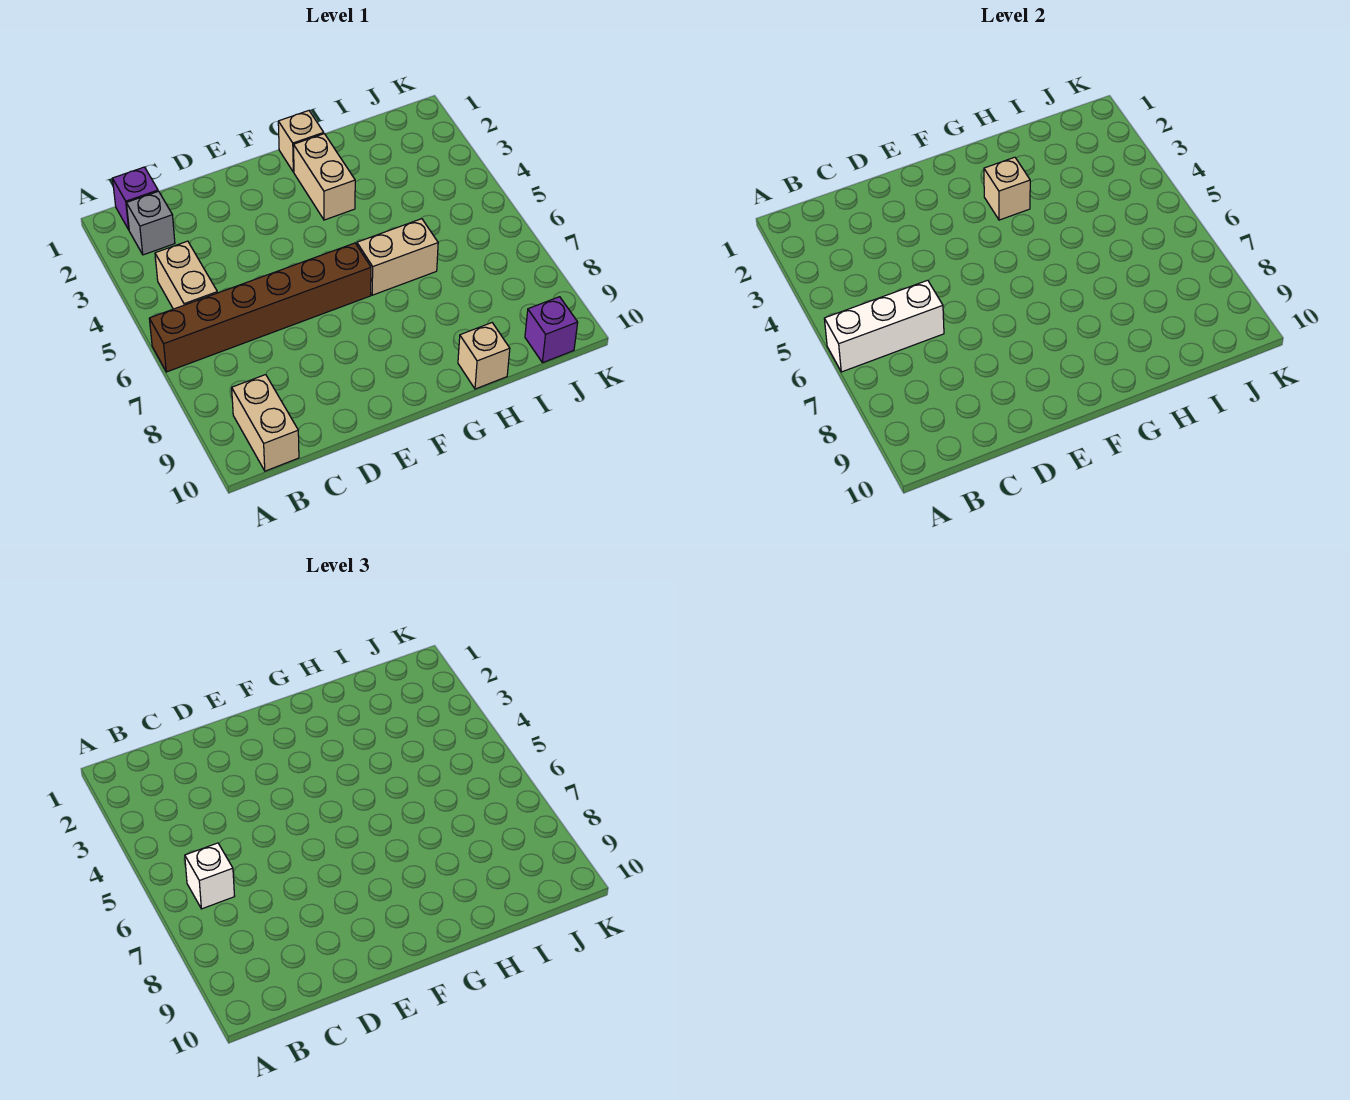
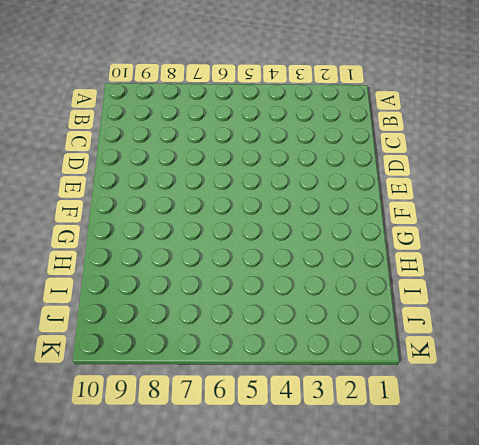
none -> brown 1x6 brick [149,243,371,372]
none -> purple 1x1 brick [113,167,158,230]
none -> grey 1x1 brick [126,191,175,255]

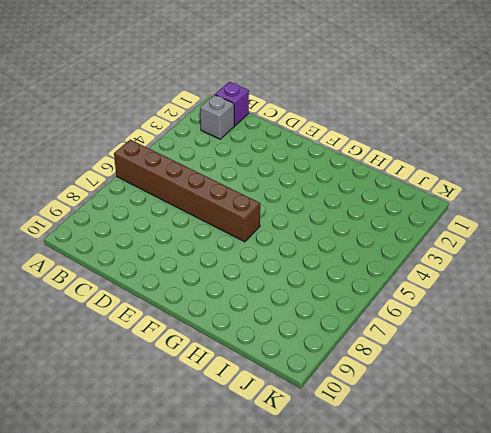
none -> tan 1x2 brick [155,241,217,309]
none -> tan 1x2 brick [232,375,299,471]
none -> tan 1x1 brick [278,111,324,172]

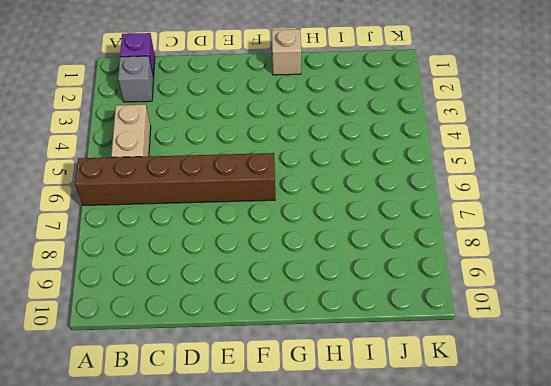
none -> tan 1x2 brick [232,375,299,471]
none -> tan 1x2 brick [294,134,355,220]
none -> tan 1x2 brick [357,219,438,295]

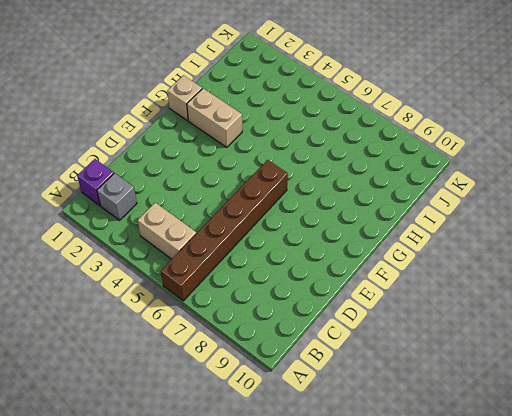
none -> tan 1x2 brick [232,375,299,471]
none -> tan 1x2 brick [357,219,438,295]
none -> tan 1x1 brick [458,323,510,389]

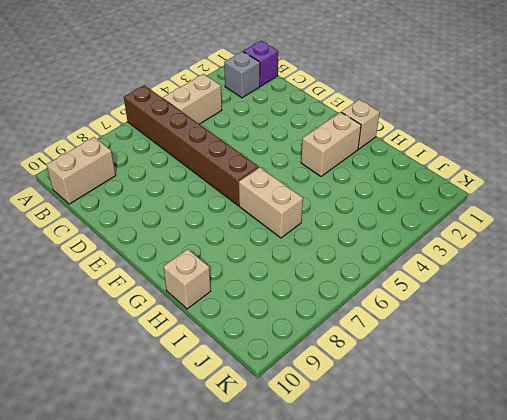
none -> purple 1x1 brick [525,297,578,363]
none -> white 1x3 brick [824,280,944,372]
none -> tan 1x1 brick [984,157,1030,220]

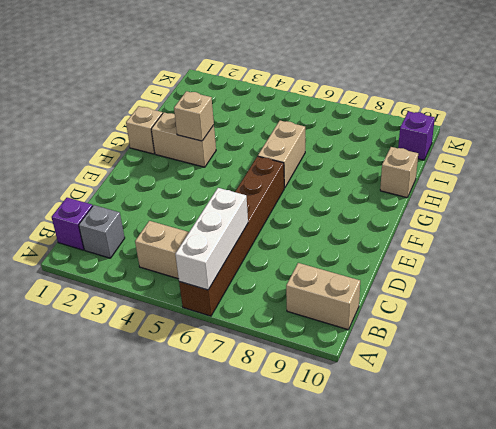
none -> white 1x1 brick [185,843,235,909]

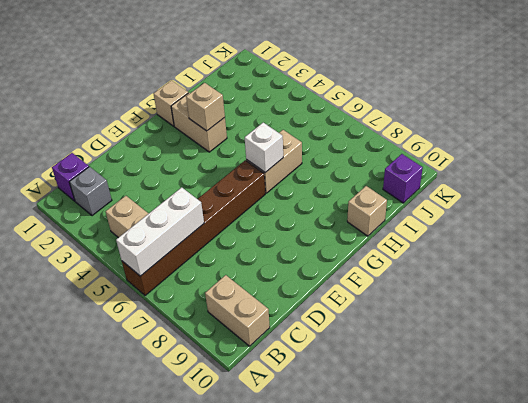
white 1x1 brick [245,123,283,172] -> white 1x1 brick moved to [185,843,235,909]

